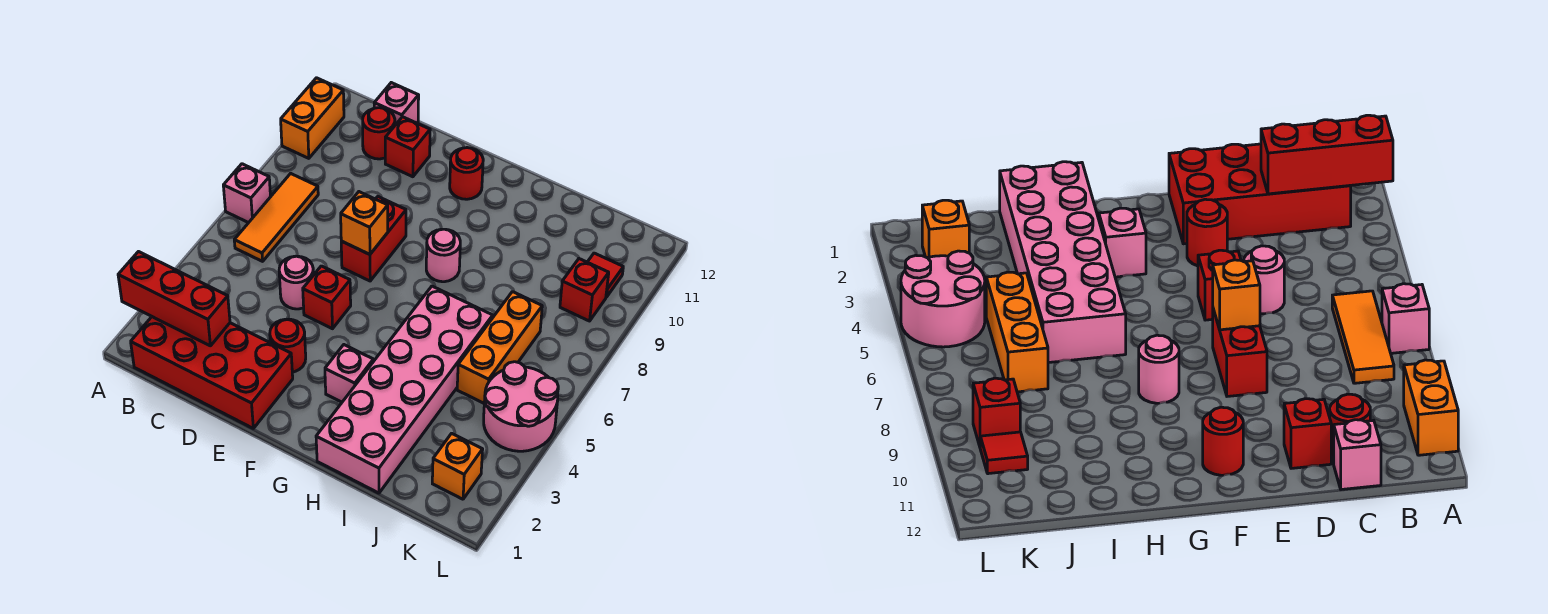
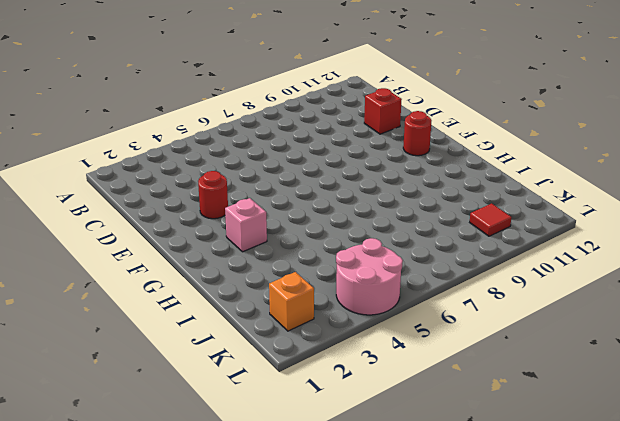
none -> pink 1x1 brick [223,164,270,223]
none -> orange 1x2 brick [281,78,344,158]
none -> red 2x4 brick [131,317,293,428]

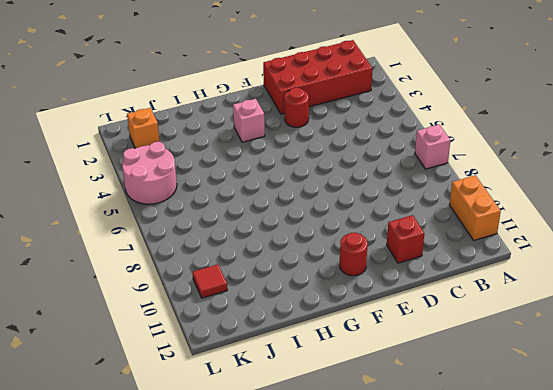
none -> orange 1x3 tile [234,173,318,261]
none -> red 1x1 round brick [363,108,395,159]
none -> pink 1x1 brick [374,83,419,125]

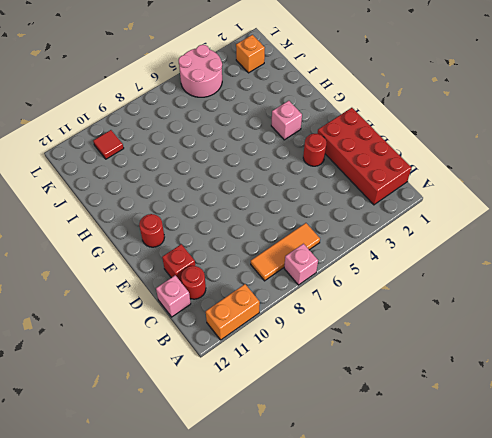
none -> pink 1x1 round brick [279,256,313,309]
none -> red 1x1 brick [303,266,351,329]
none -> red 1x2 brick [341,197,406,281]

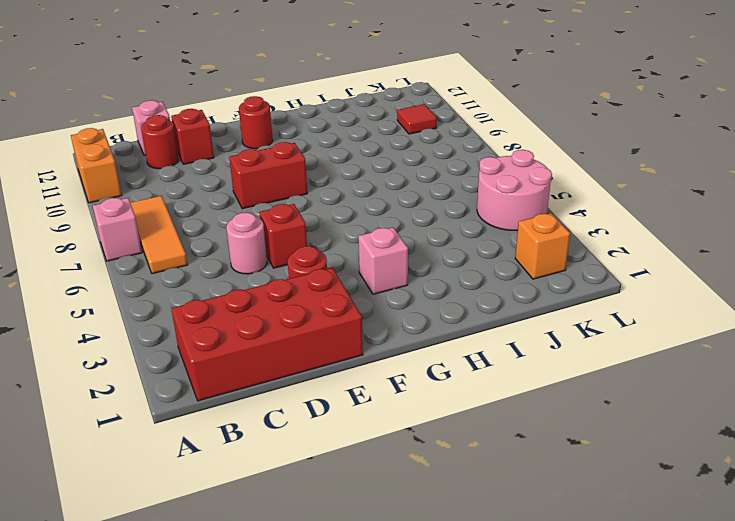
red 1x2 brick [229,142,307,209] -> red 1x2 brick turned to [341,197,406,281]
none -> pink 1x1 round brick [426,229,460,282]
none -> pink 2x6 brick [316,286,493,493]
none -> orange 1x3 brick [457,292,542,403]

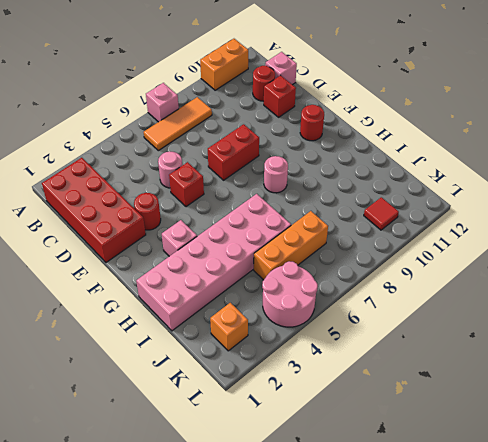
none -> red 1x1 brick [560,259,609,321]
none -> red 1x3 brick [118,252,230,346]
none -> orange 1x1 brick [341,192,388,255]

